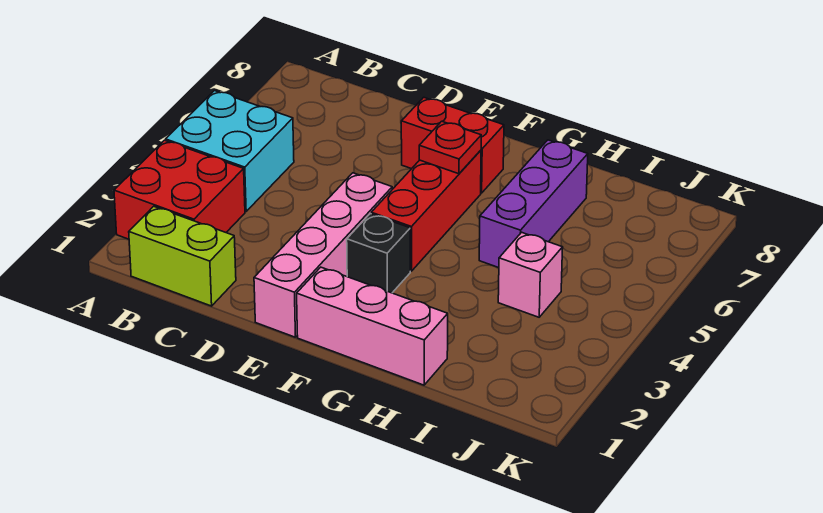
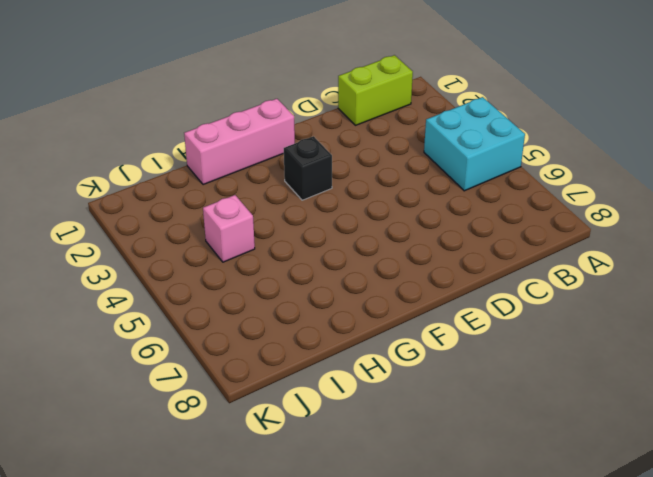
none -> red 2x2 brick [114,140,245,239]
none -> pink 1x4 brick [254,173,392,337]

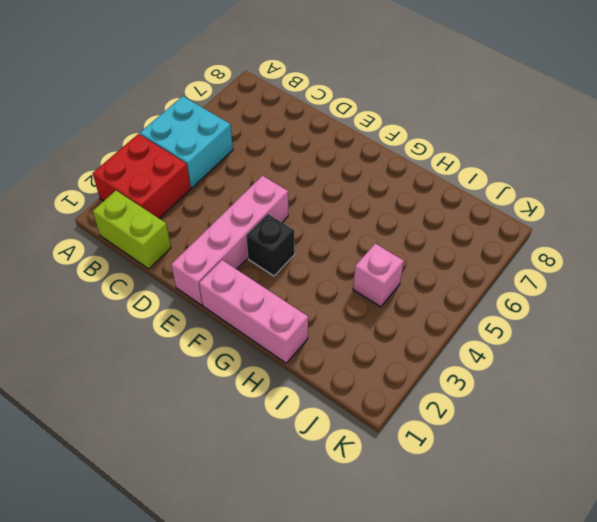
none -> red 1x2 brick [401,97,504,193]
none -> red 1x3 brick [371,150,481,271]

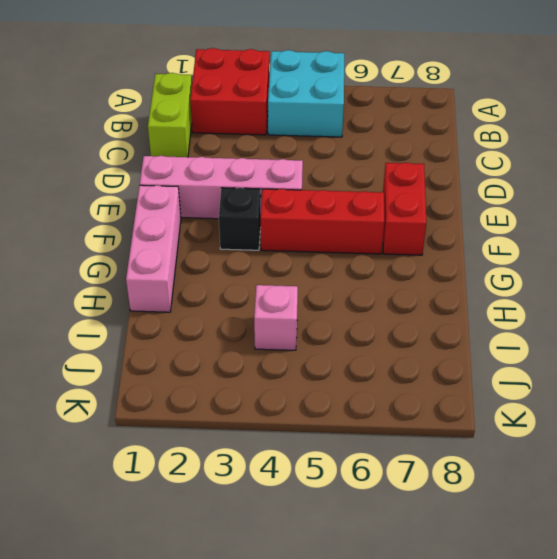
none -> purple 1x3 brick [479,140,588,268]
none -> red 1x1 plate [419,121,481,174]

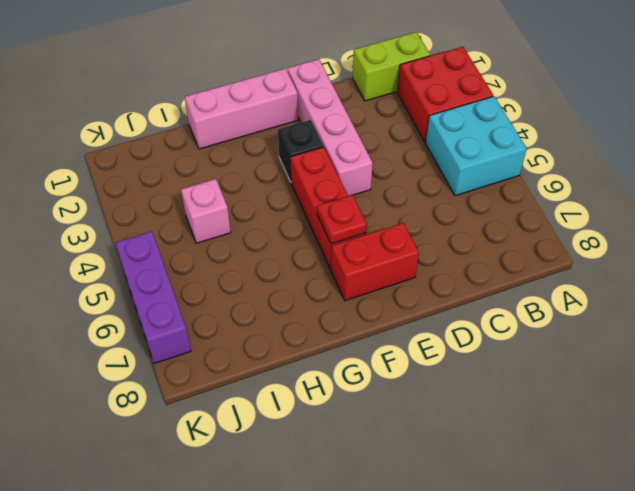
purple 1x3 brick [116,231,191,363] -> purple 1x3 brick moved to [479,140,588,268]

